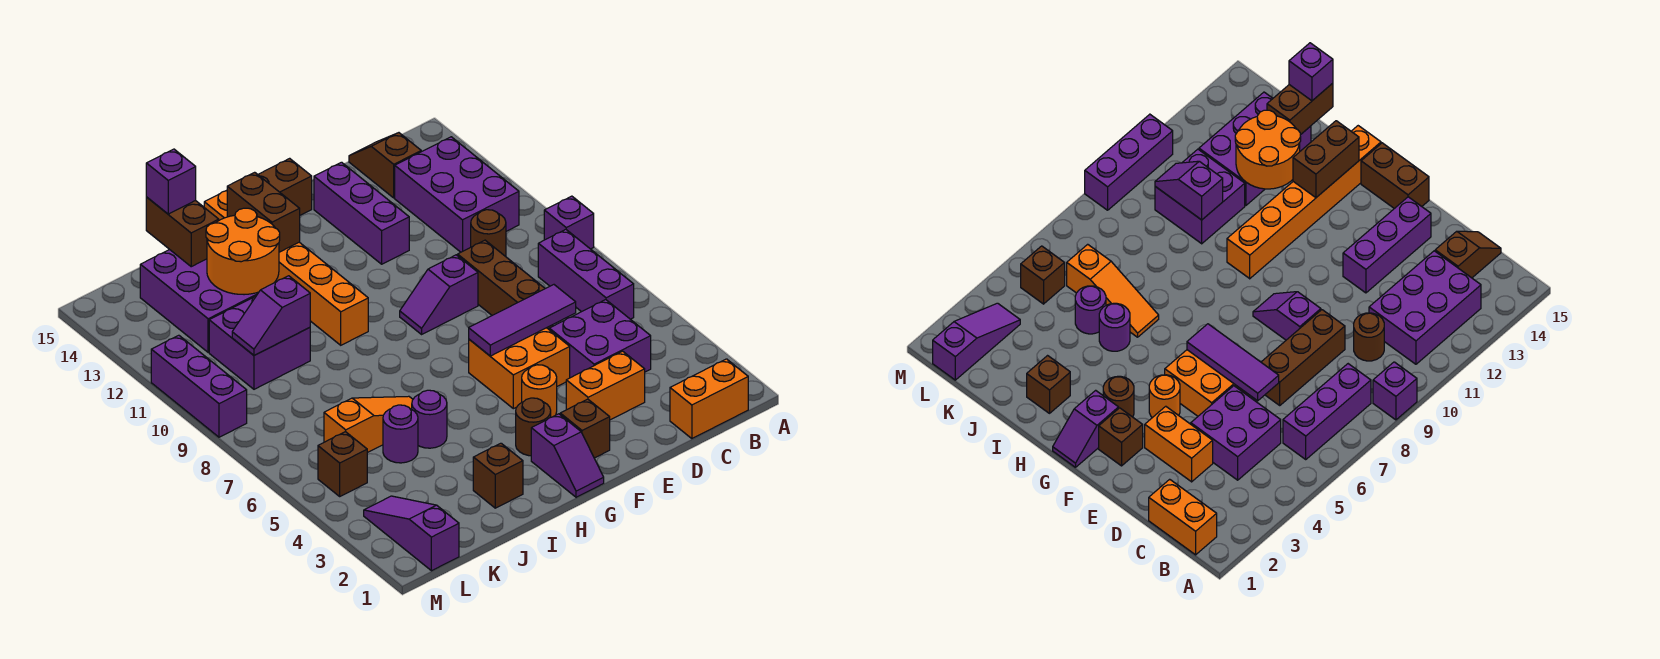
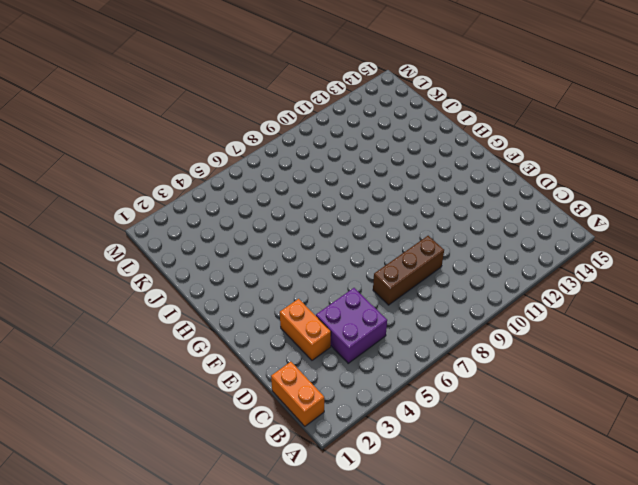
none -> purple 1x1 brick [544,196,594,249]
none -> purple 1x3 brick [538,229,634,319]
none -> purple 2x3 brick [395,137,519,252]
none -> brown 1x1 round brick [471,210,506,256]

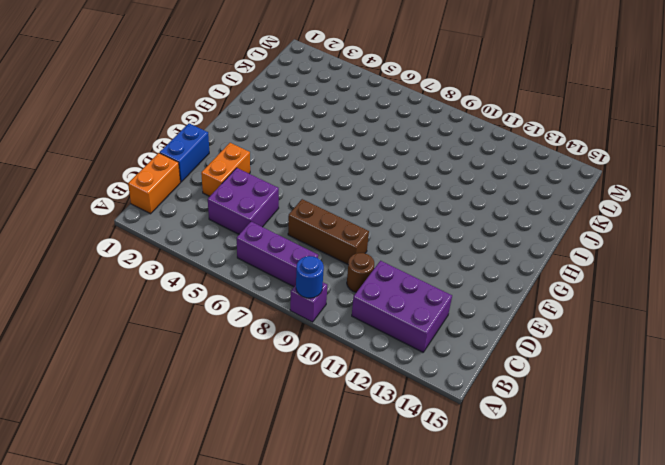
blue 1x1 round brick [296,256,324,298] -> none
blue 1x2 brick [160,123,209,182] -> none
none -> brown 1x2 slope [349,133,421,198]
none -> orange 2x2 brick [469,328,570,409]
none -> purple 1x2 slope [400,255,478,334]
none -> purple 1x3 brick [314,162,409,264]

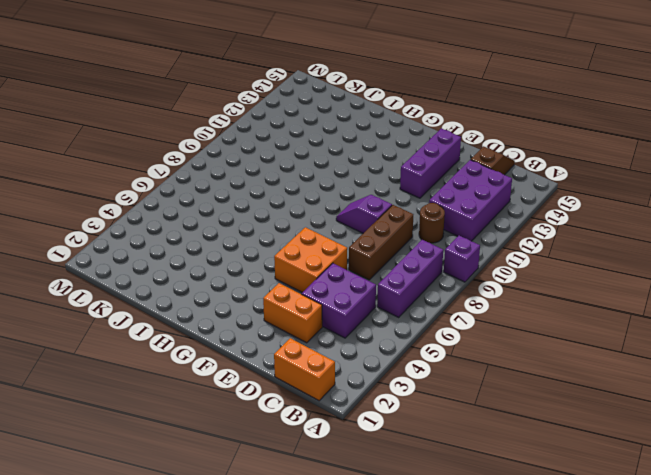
none -> brown 1x1 brick [560,399,610,458]
none -> orange 1x1 round brick [522,365,557,417]
none -> brown 1x2 brick [258,158,312,215]
none -> purple 1x2 slope [531,414,604,497]

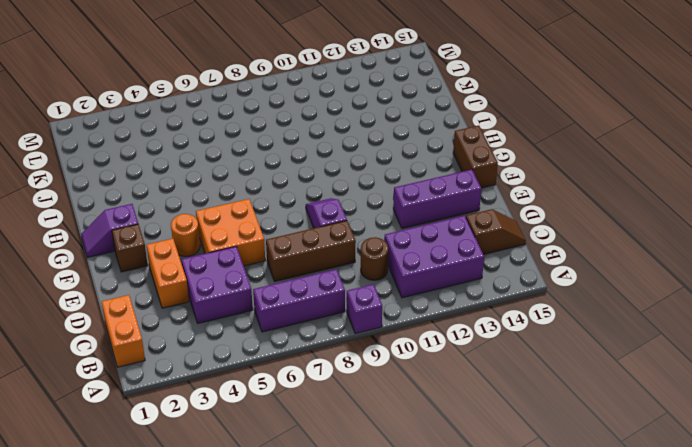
none -> brown 1x1 round brick [516,398,551,456]
none -> orange 1x6 brick [204,191,368,345]
none -> brown 1x1 brick [473,443,523,508]
none -> purple 1x1 round brick [412,390,447,448]

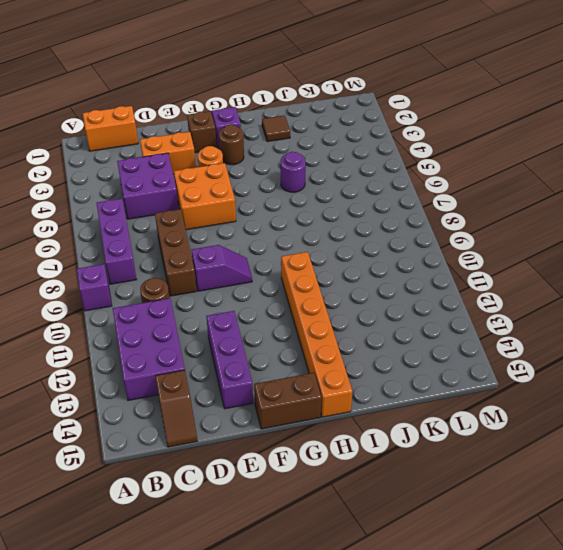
brown 1x1 tile [262,115,290,142] -> brown 1x1 brick [473,443,523,508]
none -> orange 1x3 slope [324,396,413,453]
none -> purple 1x1 round brick [383,405,418,463]
none -> purple 2x2 brick [209,295,310,389]
none -> purple 2x3 brick [140,249,259,352]

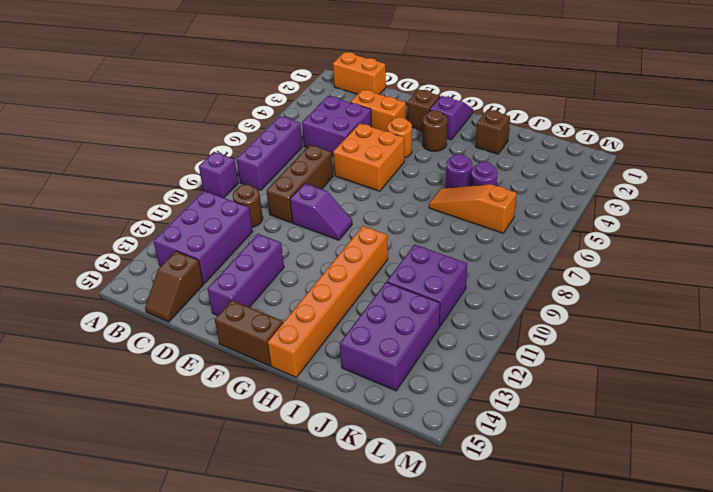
none -> purple 1x3 slope [364,496,459,571]
none -> brown 1x1 brick [318,432,367,496]
none -> purple 1x3 brick [151,335,247,437]
none -> purple 1x3 tile [469,285,576,356]

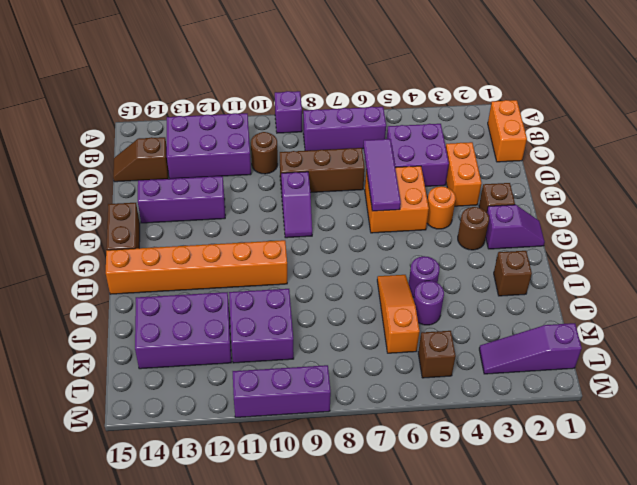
none -> brown 1x2 brick [227,172,300,252]
none -> orange 2x2 round brick [206,208,280,295]
none -> purple 1x2 slope [232,276,310,355]
none -> brown 1x2 brick [146,197,219,267]

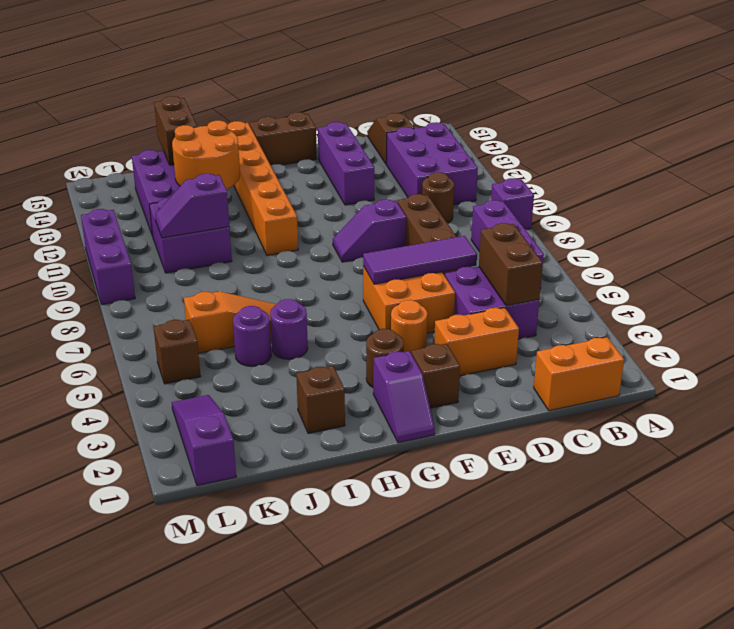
brown 1x2 brick [479,223,543,306] -> brown 1x2 brick moved to [227,172,300,252]
none -> purple 1x1 brick [146,149,196,214]

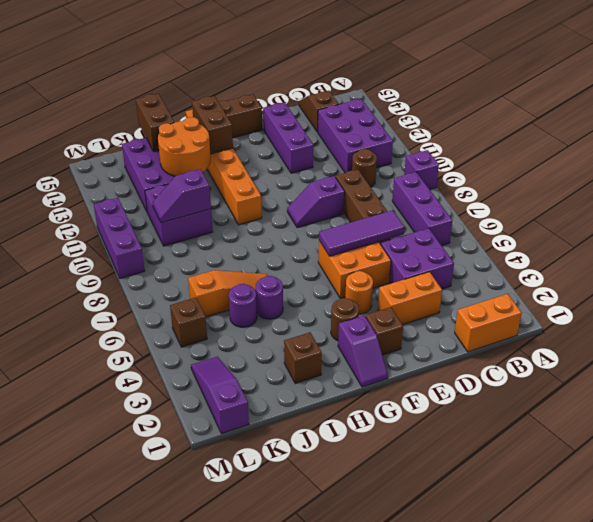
none -> purple 1x1 brick [146,149,196,214]

